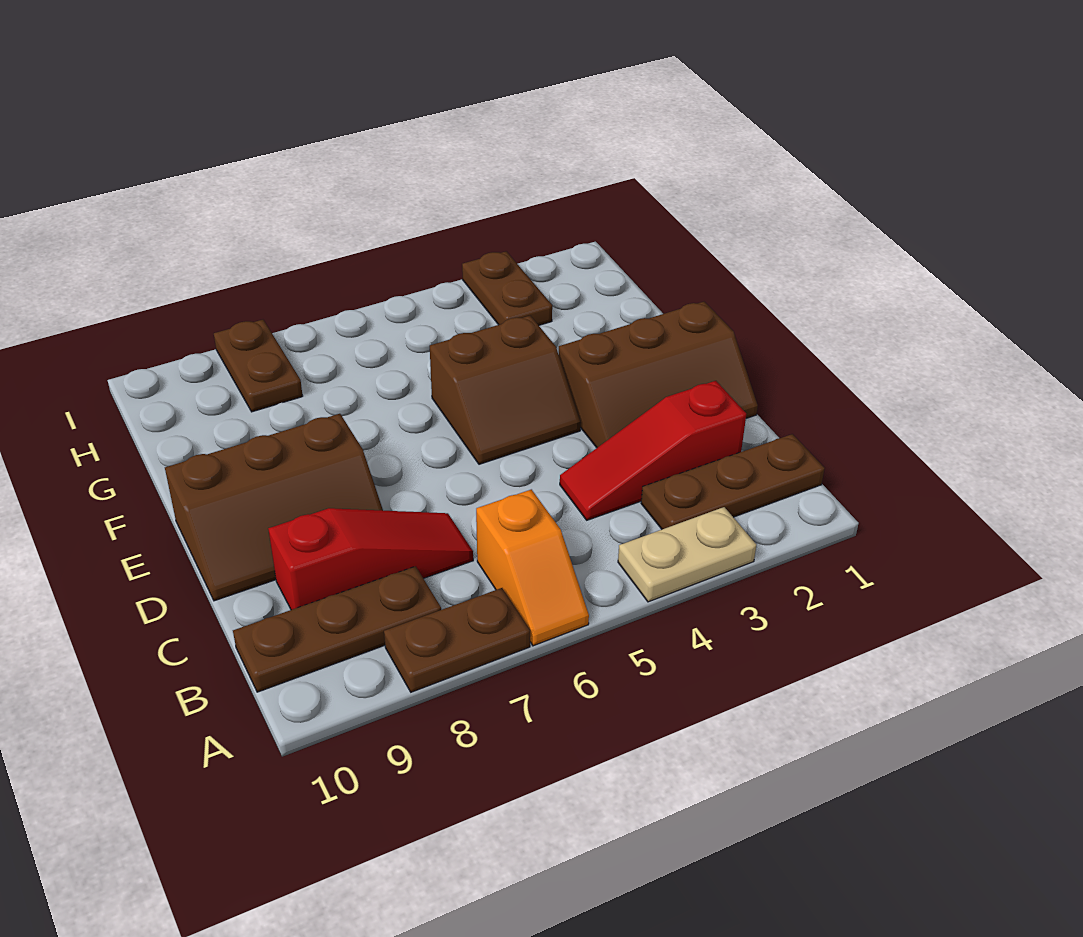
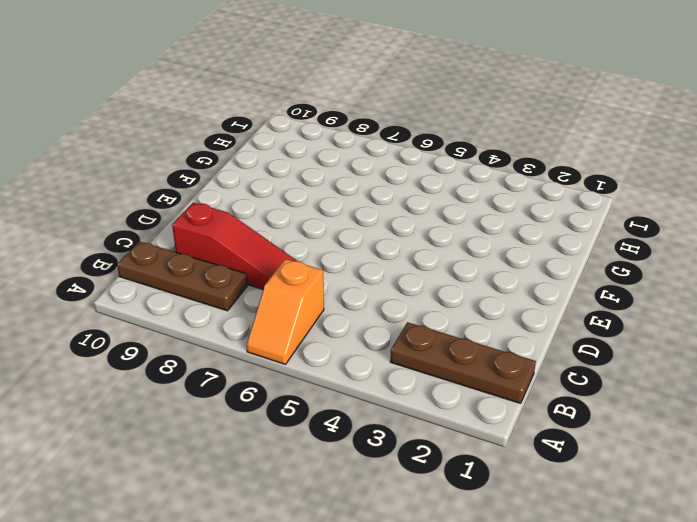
none -> tan 1x2 plate [618,507,756,602]
none -> brown 1x2 plate [384,588,530,692]
none -> red 1x3 slope [560,381,746,520]

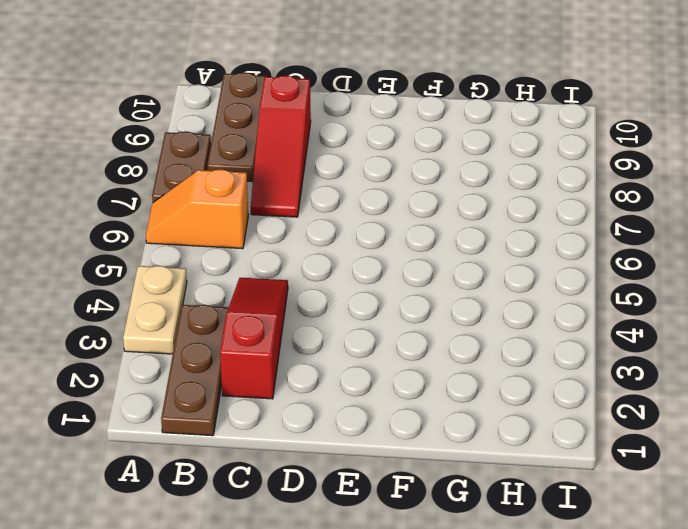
none -> brown 2x3 slope [559,302,758,448]
none -> brown 2x3 slope [165,414,383,601]
none -> brown 2x2 slope [430,316,581,464]

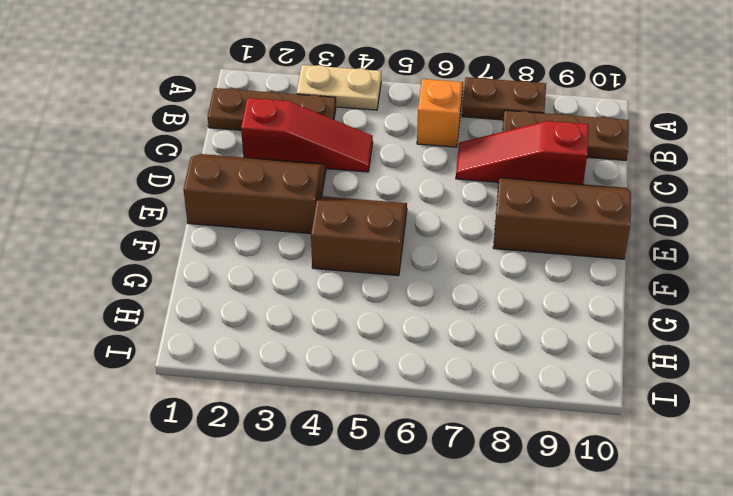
none -> brown 1x2 plate [462,251,552,325]
none -> brown 1x2 plate [214,320,302,412]

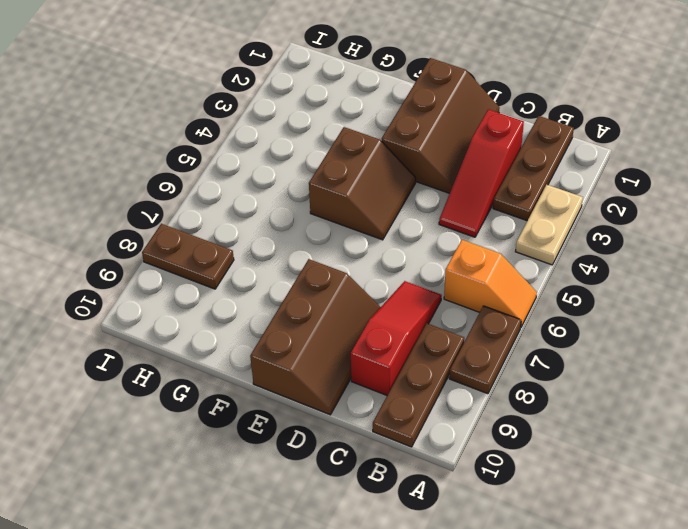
none -> brown 1x2 plate [462,251,552,325]

